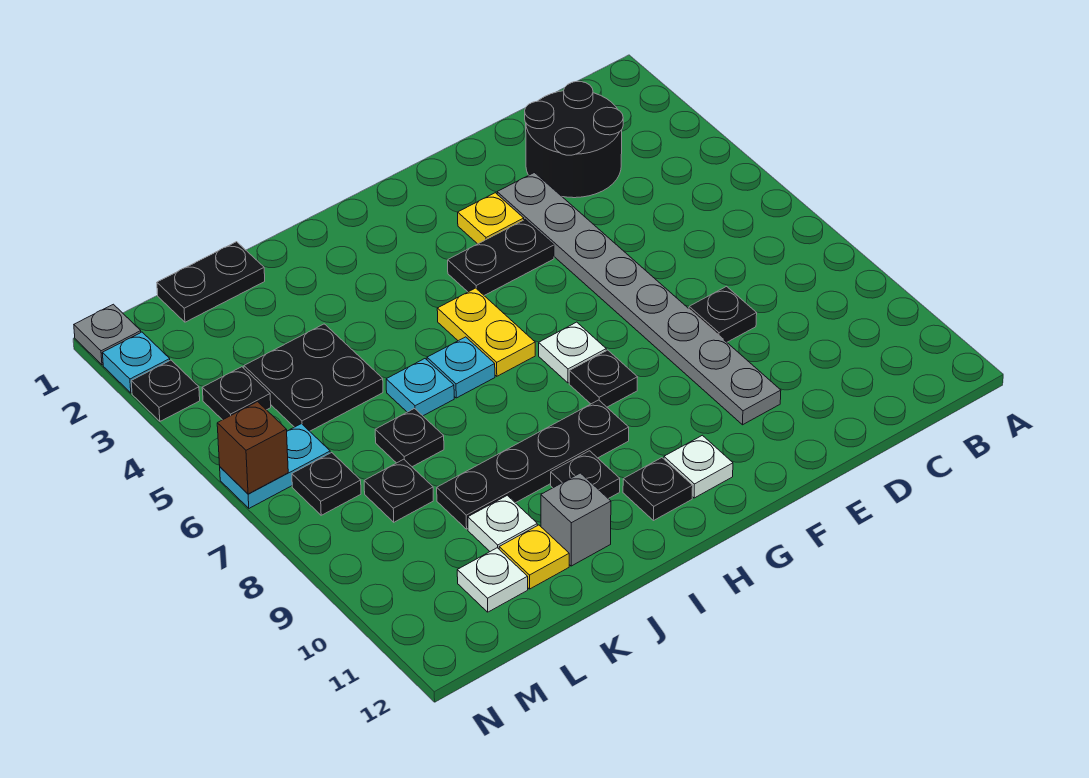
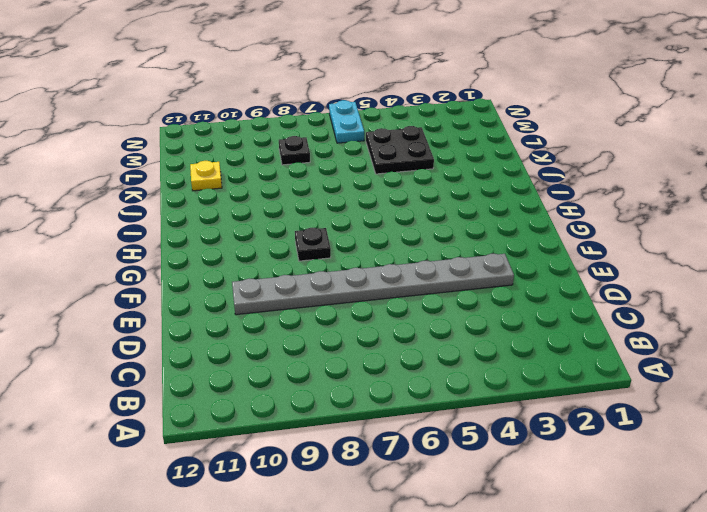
none -> black 2x2 round brick [525,81,623,198]
none -> black 1x1 plate [689,287,757,342]
none -> yellow 1x1 plate [458,193,524,244]

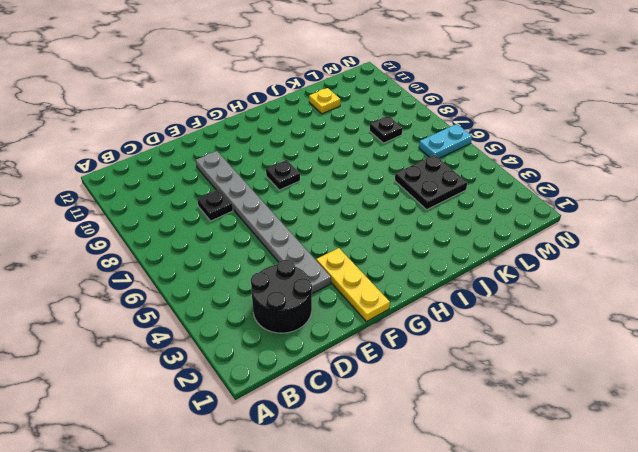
yellow 1x3 plate [316,248,390,322] -> yellow 1x1 plate [458,193,524,244]
none -> black 1x2 plate [448,220,554,295]
none -> white 1x1 plate [539,322,606,383]
none -> white 1x1 plate [664,435,733,498]

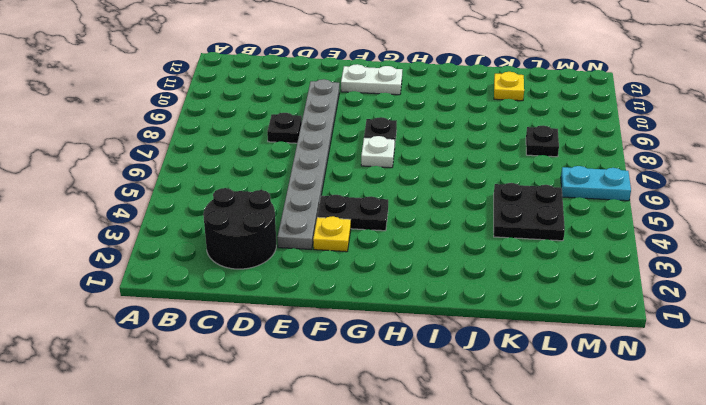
white 1x2 plate [341,64,402,95] -> white 1x1 plate [664,435,733,498]
none -> yellow 1x2 plate [437,288,535,376]
none -> black 1x4 plate [437,400,629,529]
none -> black 1x1 plate [623,458,693,521]

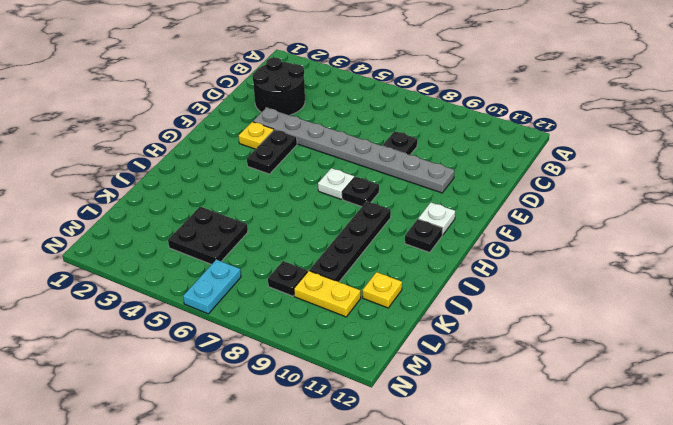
yellow 1x2 plate [294,271,361,317] -> yellow 1x2 plate moved to [437,288,535,376]
none -> cyan 1x1 plate [427,337,495,398]
none -> black 1x1 plate [551,451,620,499]
none -> cyan 1x1 plate [386,359,454,416]

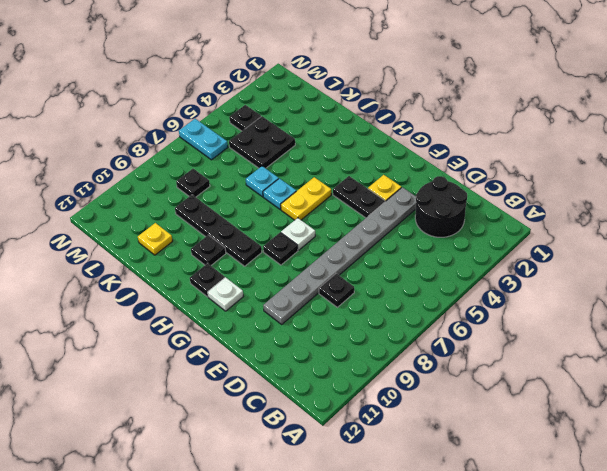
none -> grey 1x1 brick [541,473,611,566]
none -> black 1x2 plate [157,242,265,322]
none -> black 1x1 plate [375,409,444,467]

